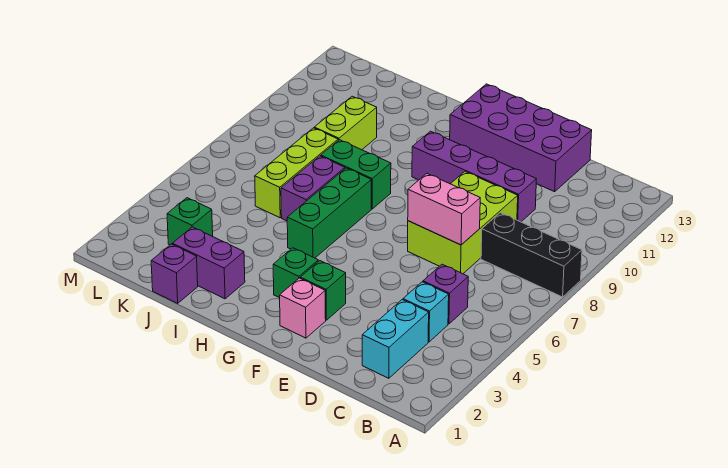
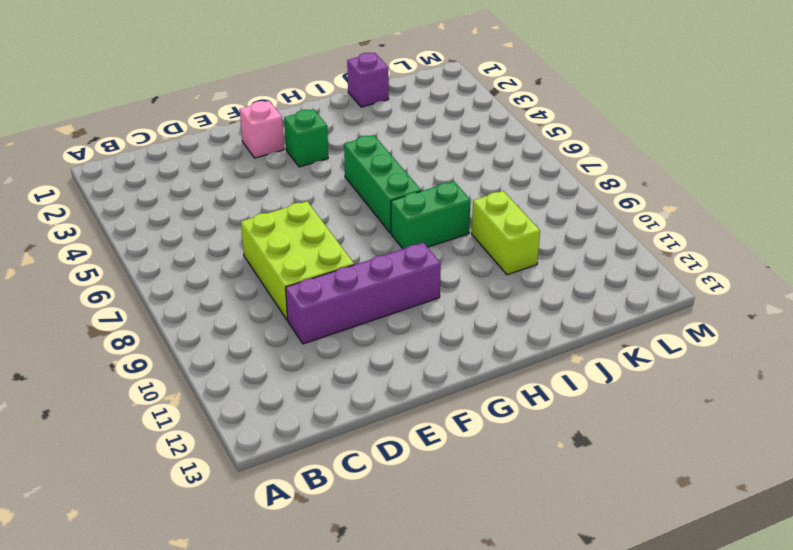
none -> black 1x3 brick [481,213,582,297]
none -> cyan 1x2 brick [362,300,429,378]
none -> cyan 1x1 brick [403,282,449,342]

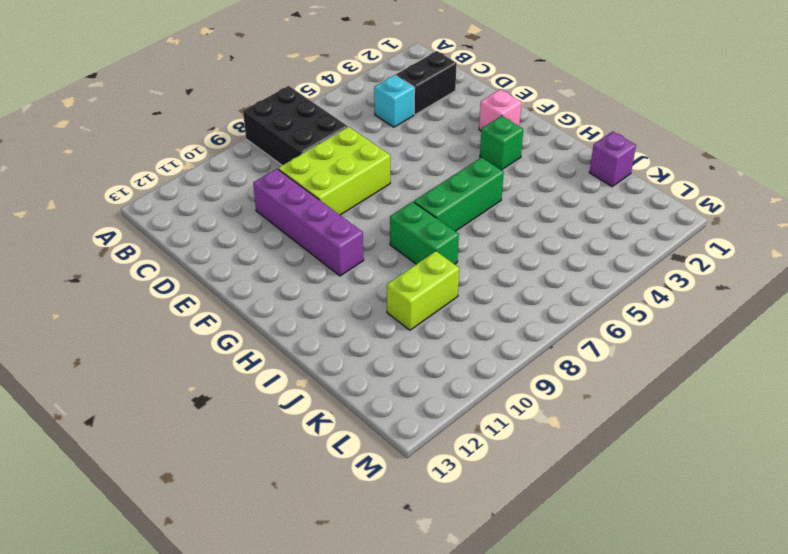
black 2x3 brick [243,86,348,165] -> black 1x3 brick [481,213,582,297]
black 1x2 brick [396,51,457,114] -> cyan 1x2 brick [362,300,429,378]
none -> purple 1x1 brick [423,264,468,324]
none -> purple 2x4 brick [450,84,592,192]
none -> green 1x1 brick [300,261,346,320]

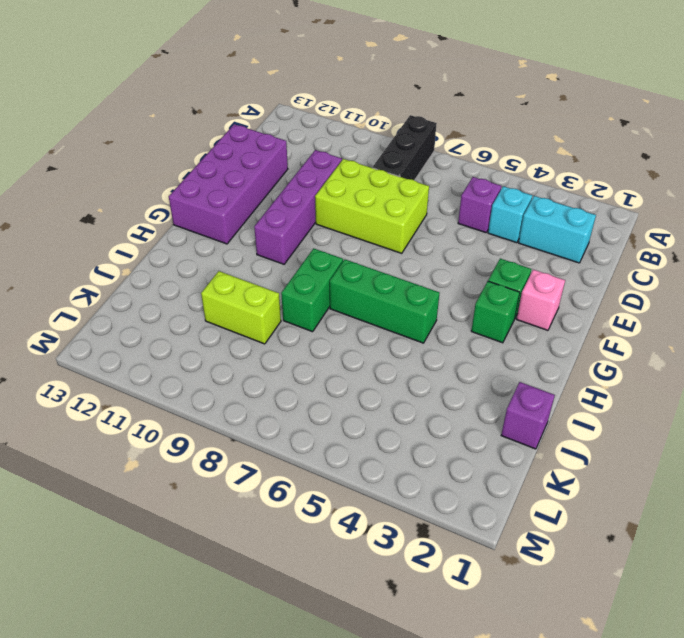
none -> purple 1x2 brick [172,227,245,299]
none -> purple 1x2 brick [281,156,345,221]
none -> lime 1x3 brick [255,128,338,218]

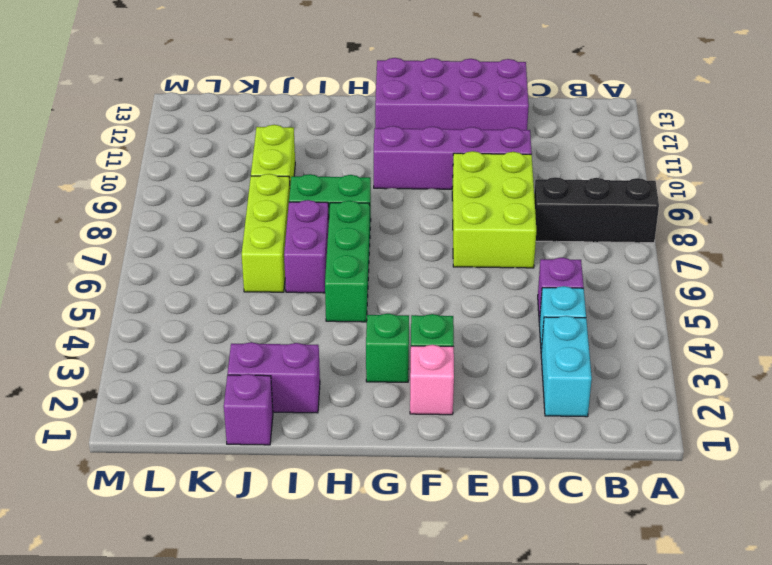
none -> green 1x1 brick [167,198,213,245]
none -> pink 1x2 brick [408,174,480,245]

